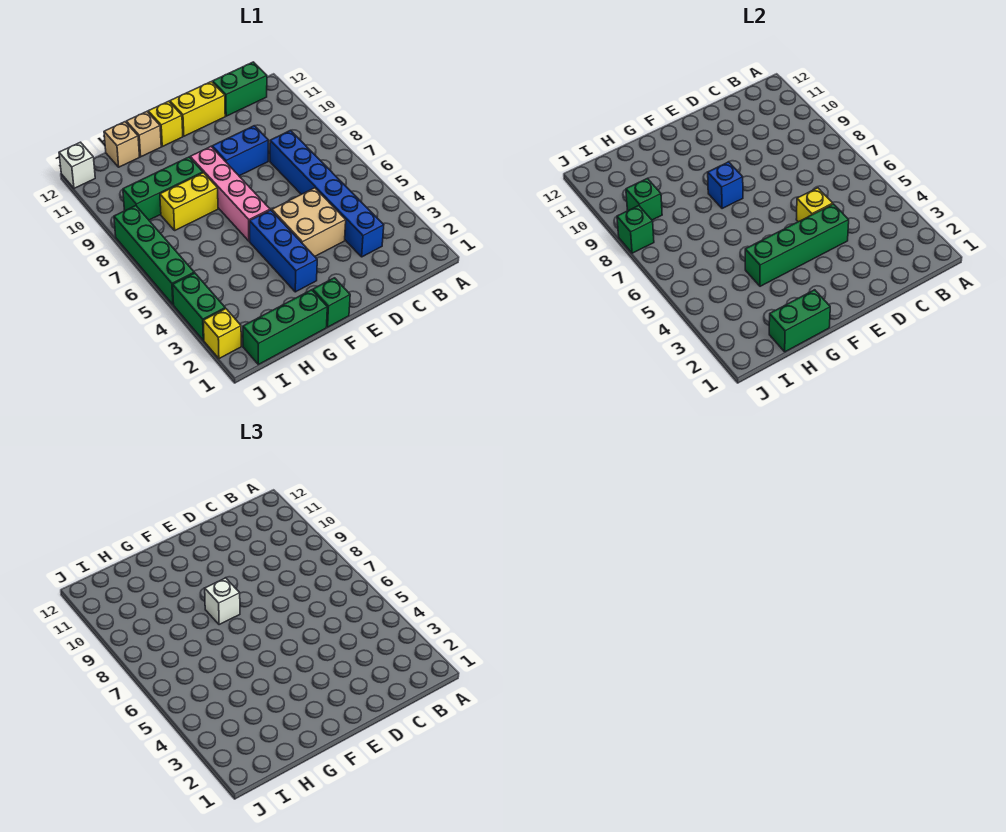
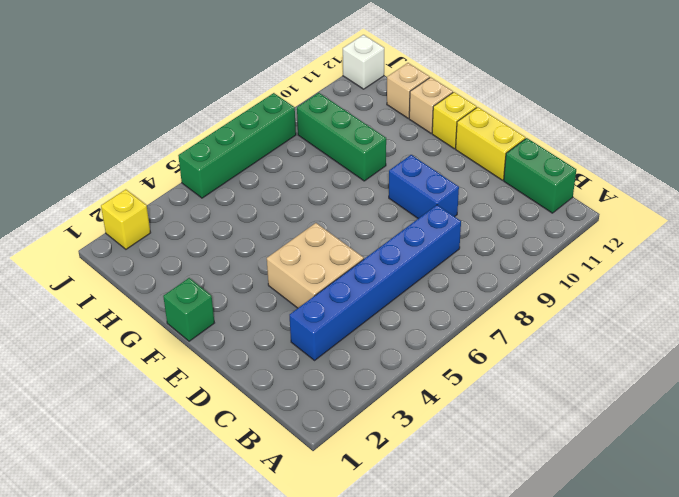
none -> blue 1x3 brick [250,210,317,292]
none -> pink 1x4 brick [190,147,270,241]
none -> green 1x3 brick [243,290,327,364]

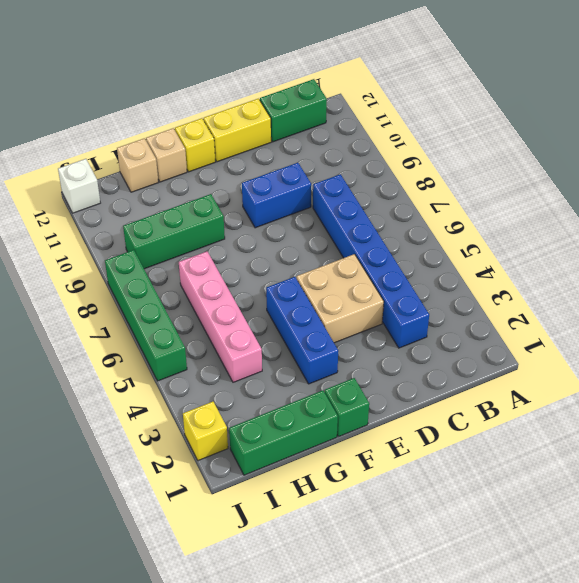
pink 1x4 brick [178,251,262,382] -> pink 1x4 brick moved to [190,147,270,241]
none -> yellow 1x2 brick [160,173,218,230]
none -> green 1x2 brick [173,273,225,340]
none -> green 1x4 brick [745,204,849,286]

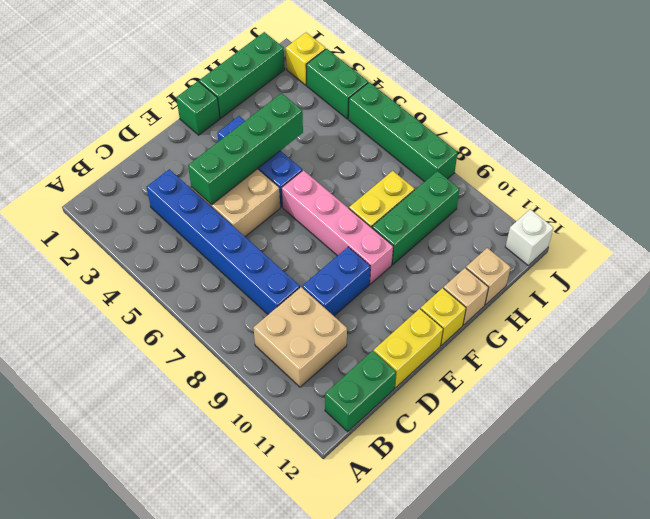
tan 2x2 brick [253,287,347,387] -> none
none -> yellow 1x1 brick [796,188,833,222]
none -> blue 1x1 brick [708,162,743,209]
none -> green 1x2 brick [769,290,830,352]

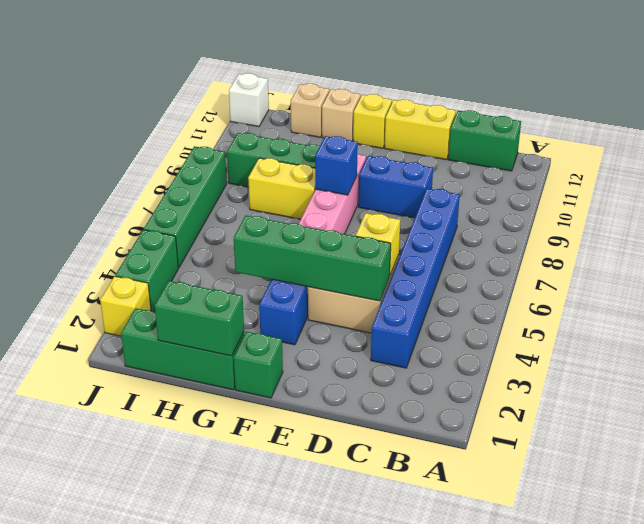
none -> green 1x1 brick [626,178,662,220]
none -> green 1x1 brick [617,206,654,253]
none -> white 1x1 brick [205,578,240,625]

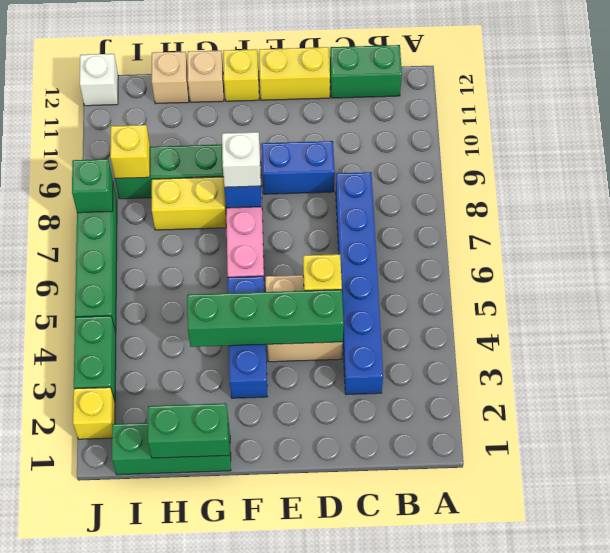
yellow 1x1 brick [110,125,150,178] -> green 1x1 brick [626,178,662,220]
none -> green 1x1 brick [313,278,350,327]

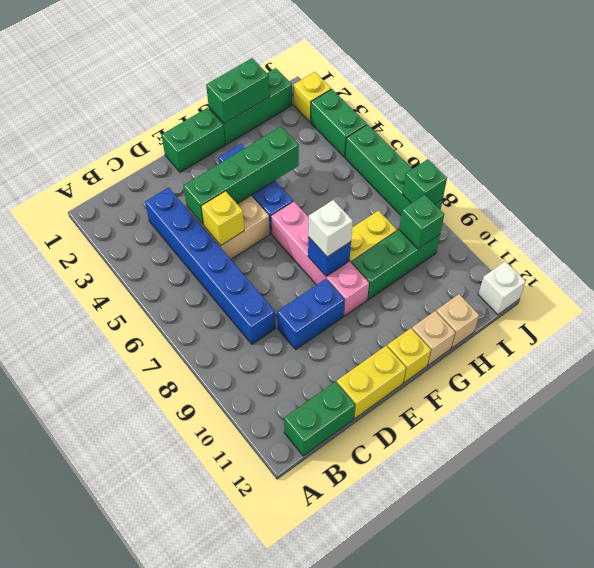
green 1x2 brick [162,108,225,172] -> green 1x1 brick [313,278,350,327]

